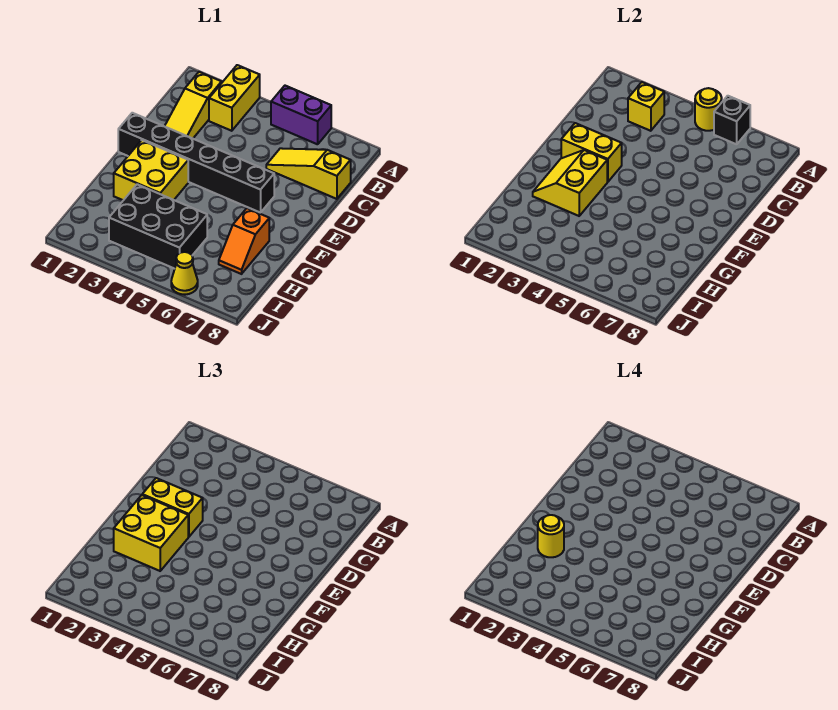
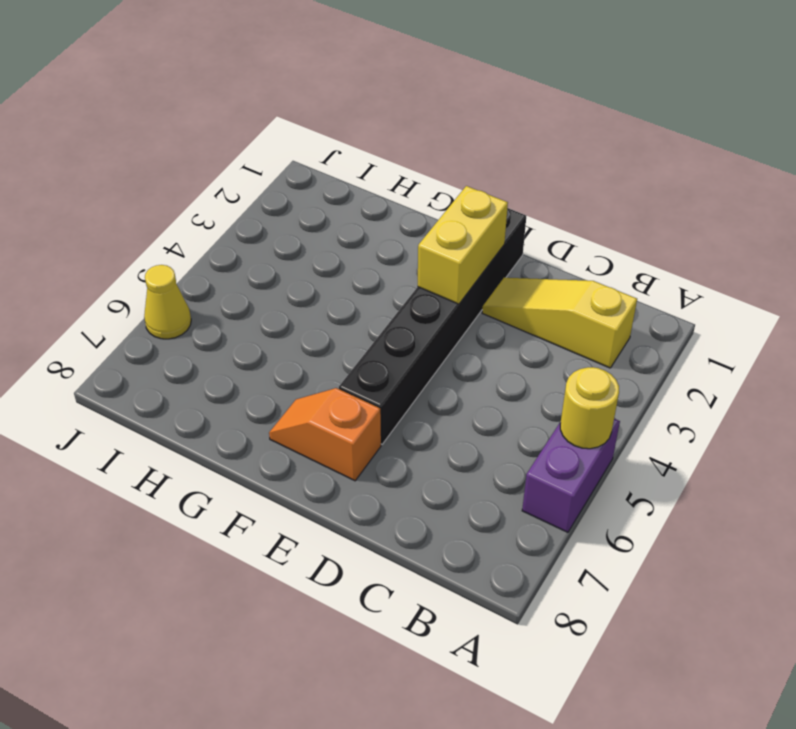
orange 1x2 slope [269,388,381,481] -> orange 1x2 slope moved to [219,208,269,274]
none -> yellow 1x2 brick [209,65,260,131]
none -> yellow 1x3 slope [266,148,351,199]
none -> yellow 2x2 brick [114,140,188,200]

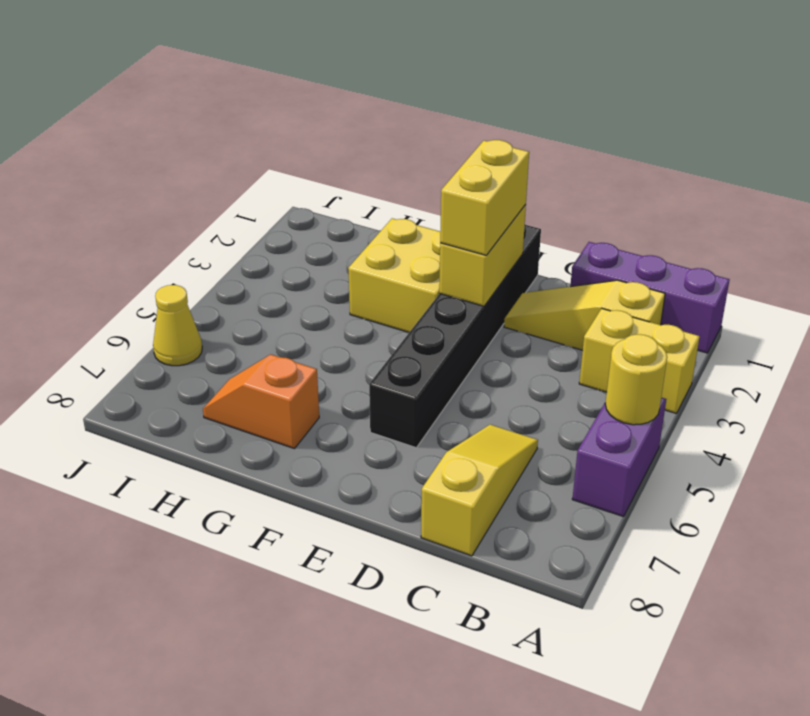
purple 1x3 brick [570,242,730,353] -> none
none -> black 2x3 brick [109,184,207,269]
none -> black 1x1 brick [714,96,750,144]
none -> yellow 1x1 brick [628,82,664,131]

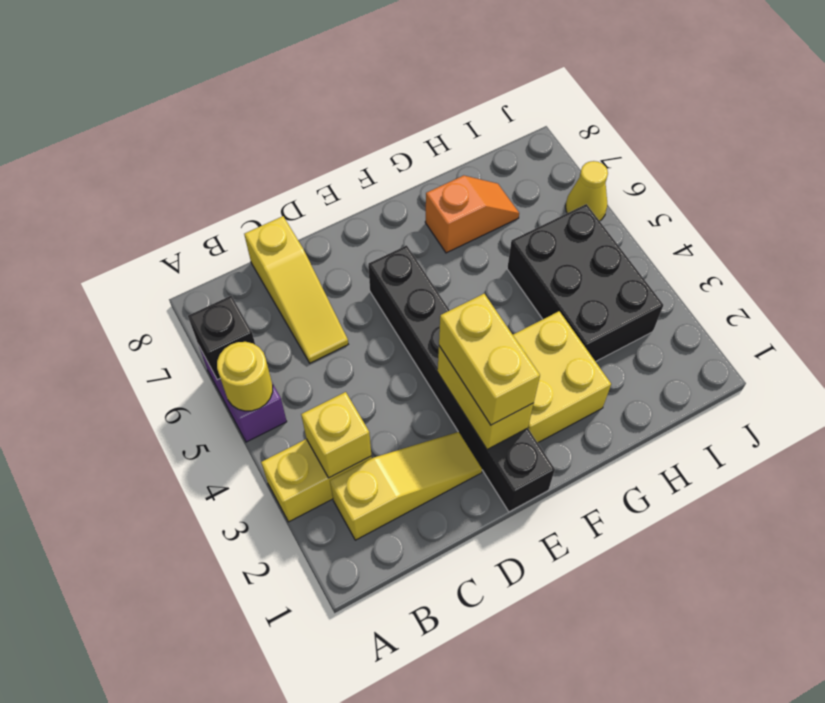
none -> yellow 2x2 slope [533,150,607,216]
none -> yellow 2x2 brick [114,495,188,571]
none -> yellow 1x1 round brick [538,515,564,557]

